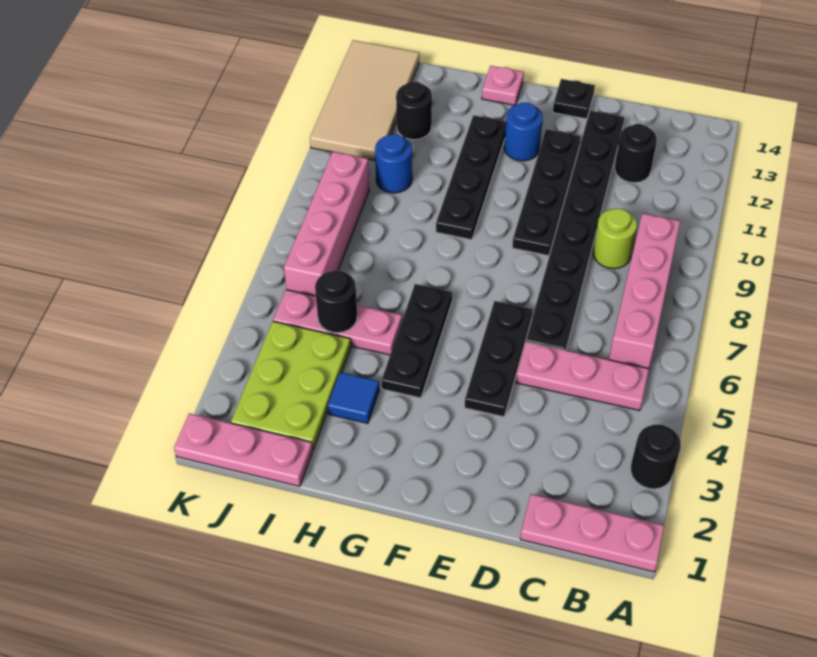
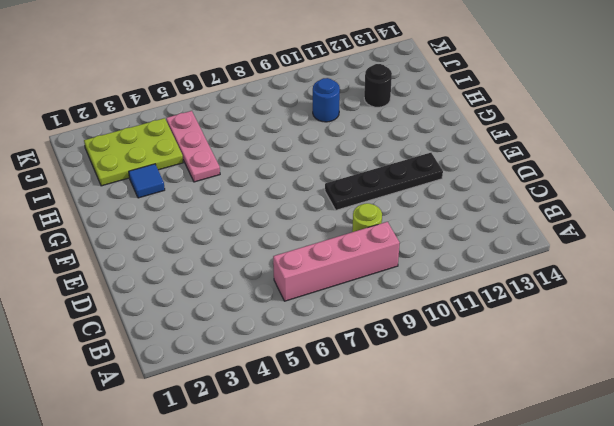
none -> pink 1x3 plate [520,494,664,572]
none -> black 1x1 round brick [631,424,681,489]
none -> pink 1x3 plate [516,342,649,411]

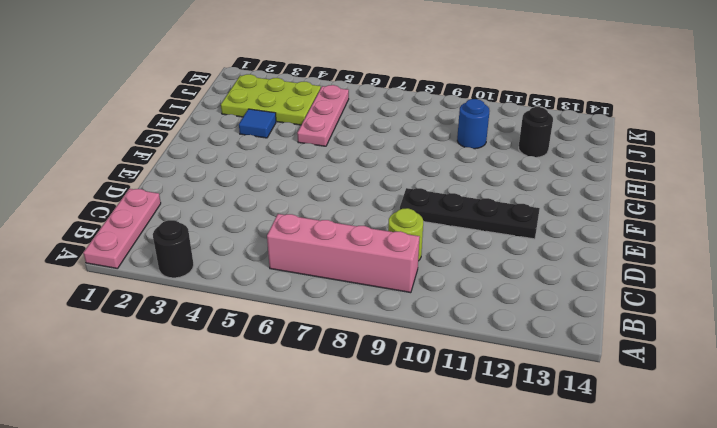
none -> pink 1x3 plate [516,342,649,411]
none -> black 1x1 round brick [615,124,657,183]
none -> black 1x8 plate [526,111,624,350]

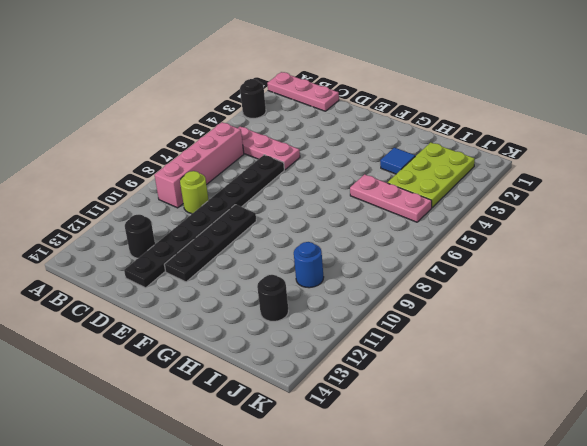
none -> black 1x3 plate [464,301,533,417]
none -> black 1x1 plate [553,79,595,119]
none -> blue 1x1 round brick [504,103,543,161]

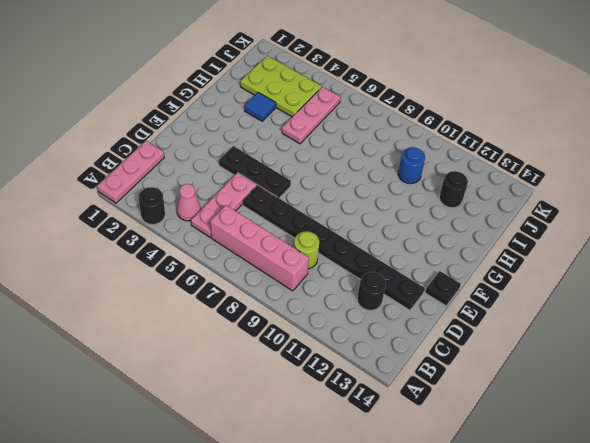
pink 1x1 cone [177,184,201,221] -> none
none -> black 1x4 plate [512,129,581,256]
none -> blue 1x1 round brick [504,103,543,161]
none -> black 1x3 plate [382,284,452,398]

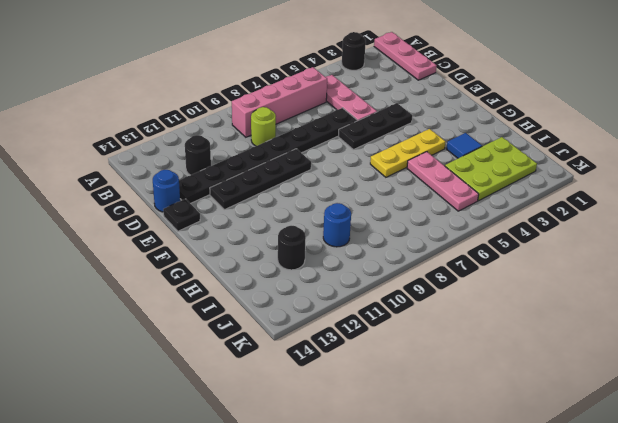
blue 1x1 round brick [153,170,180,212] -> blue 1x1 round brick moved to [504,103,543,161]
yellow 1x3 plate [370,129,445,177] -> black 1x3 plate [382,284,452,398]
none -> black 1x4 plate [436,115,506,240]
none -> pink 1x1 plate [482,66,524,105]
none -> pink 1x3 plate [174,414,313,486]

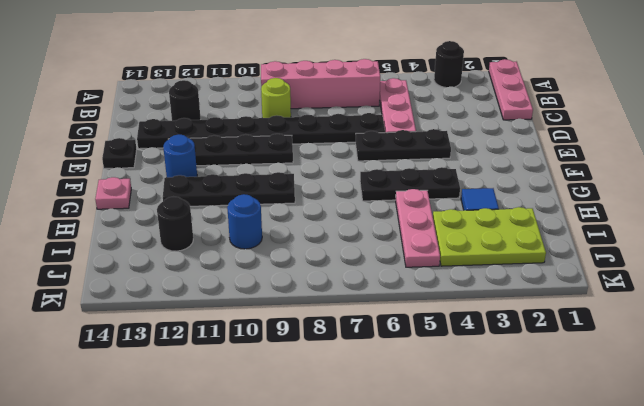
none -> pink 1x3 plate [174,414,313,486]
none -> pink 1x4 brick [284,152,369,296]
none -> tan 2x4 tile [310,40,419,161]

